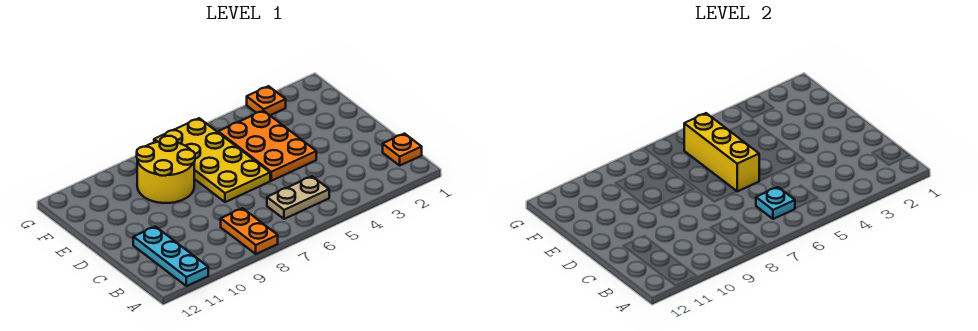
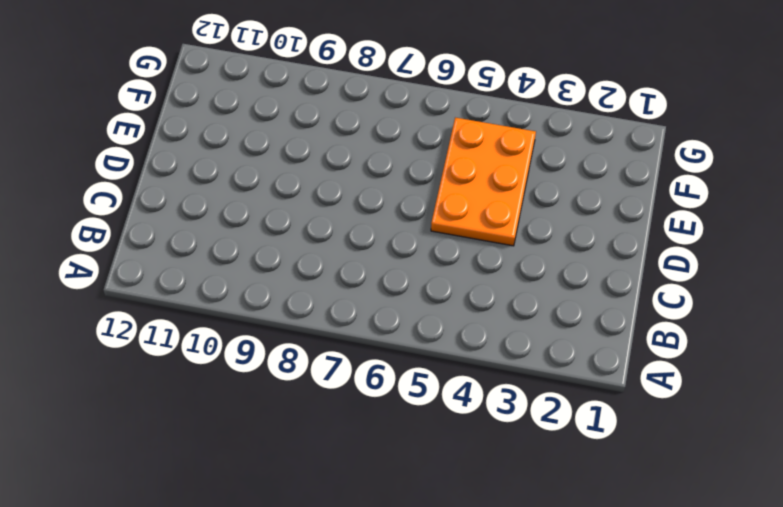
none -> orange 1x2 plate [221,208,278,254]
none -> cyan 1x3 plate [133,227,208,286]

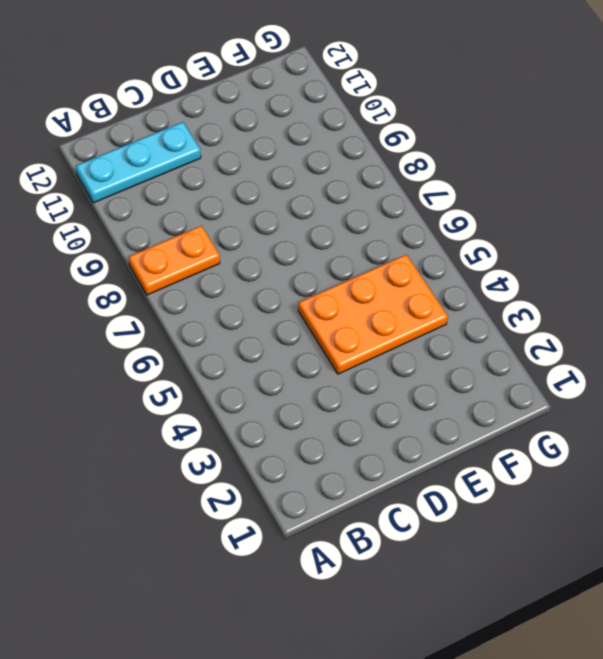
none -> orange 1x1 plate [383,134,422,165]
none -> tan 1x2 plate [267,176,329,219]

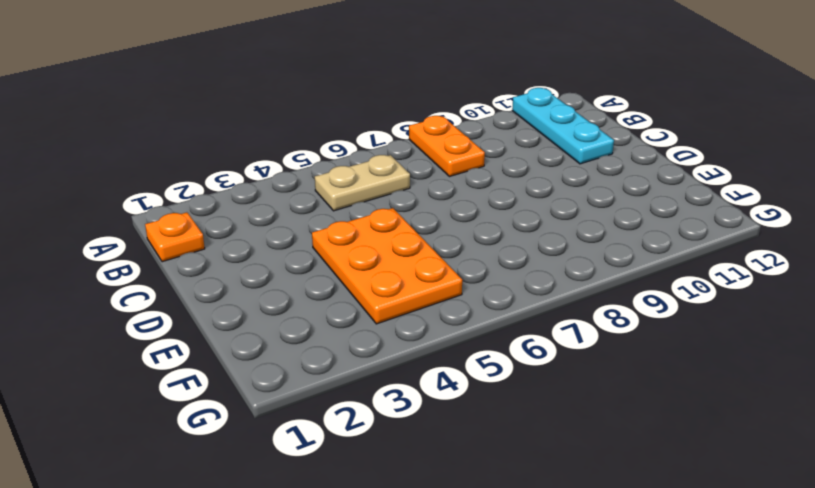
none -> yellow 2x4 plate [154,118,270,202]
none -> yellow 2x2 round brick [137,136,195,203]

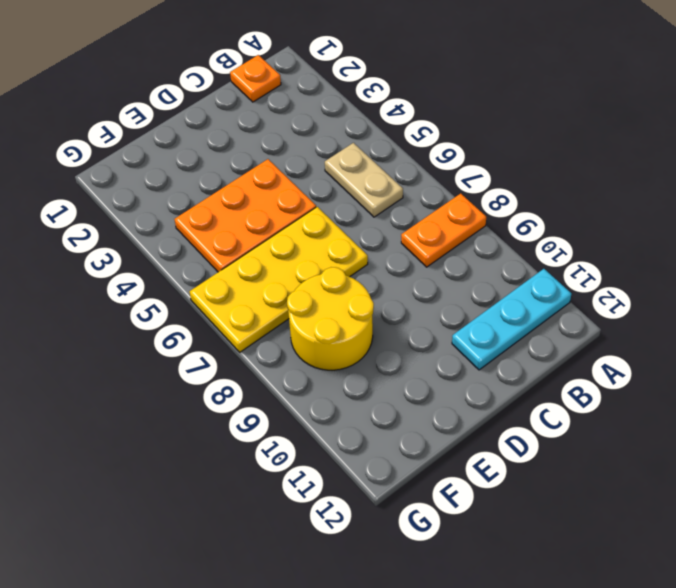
none -> orange 1x1 plate [247,86,286,115]
none -> cyan 1x1 plate [756,187,795,219]

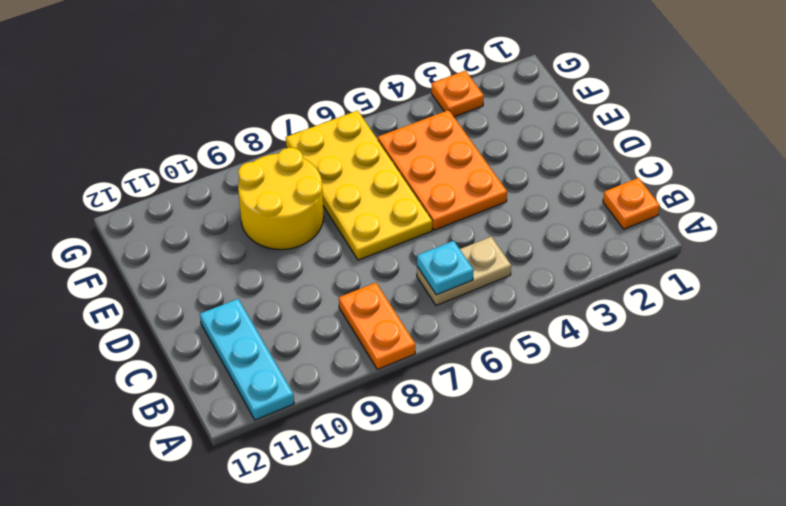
none -> yellow 1x3 brick [684,113,759,191]

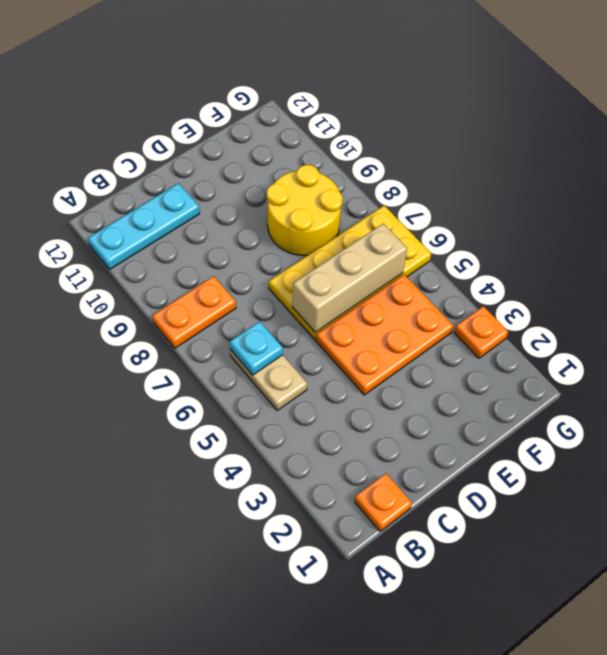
tan 1x3 brick [292,224,407,332] -> yellow 1x3 brick [684,113,759,191]

